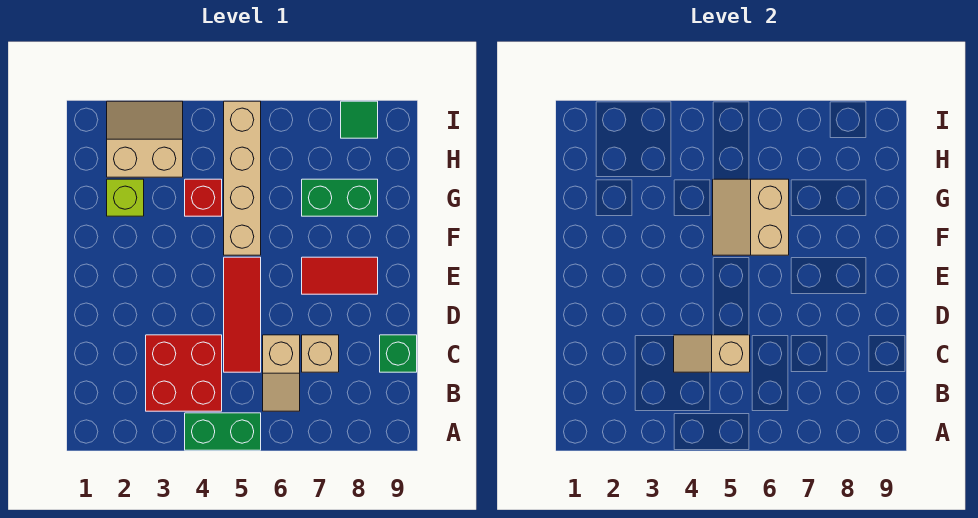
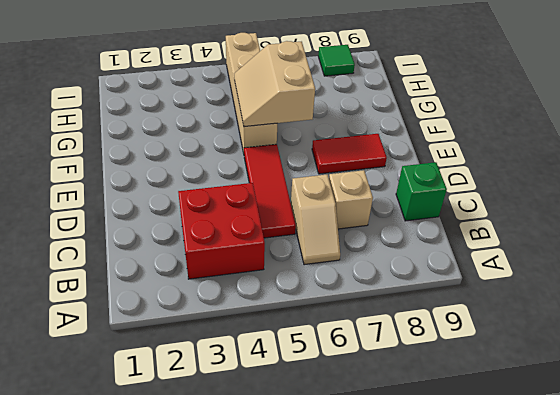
none -> green 1x2 brick [185,413,261,450]
none -> lime 1x1 brick [107,179,144,216]
none -> red 1x1 brick [185,179,222,216]

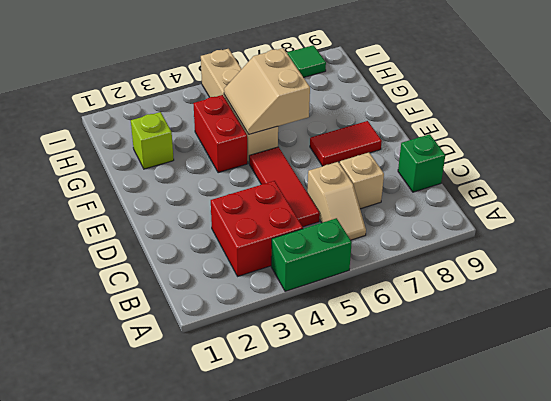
red 1x2 brick [193,95,247,173] -> red 1x1 brick [185,179,222,216]
none -> green 1x2 brick [302,179,378,216]
none -> tan 2x2 slope [107,101,183,177]
none -> tan 1x2 slope [674,335,750,372]

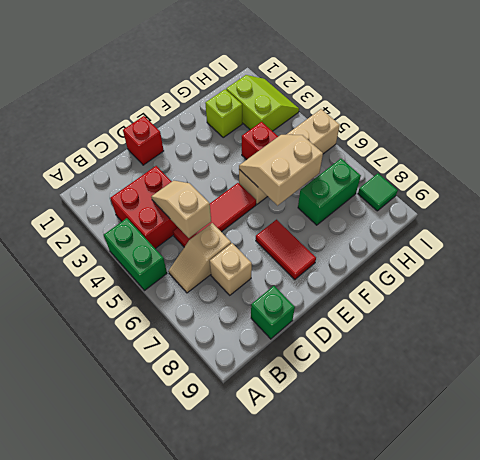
red 1x1 brick [123,116,164,165] -> none
green 1x2 brick [298,159,361,225] -> green 1x2 brick turned to [302,179,378,216]
lime 2x2 slope [226,75,299,131] -> tan 2x2 slope [107,101,183,177]

